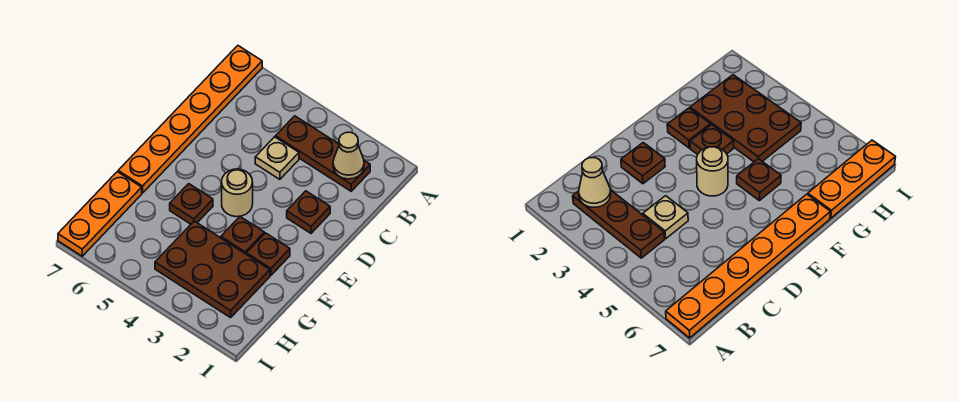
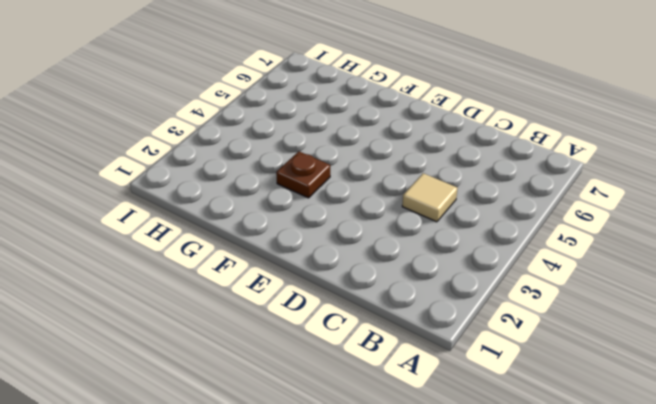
tan 1x1 tile [402,173,457,222] -> tan 1x1 plate [255,137,299,179]
none -> orange 1x6 plate [118,46,262,193]
none -> brown 1x3 plate [276,116,370,191]

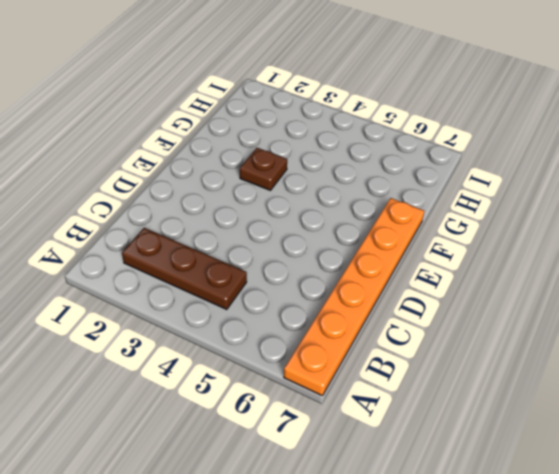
none -> tan 1x1 plate [255,137,299,179]
none -> brown 1x1 plate [287,191,330,233]

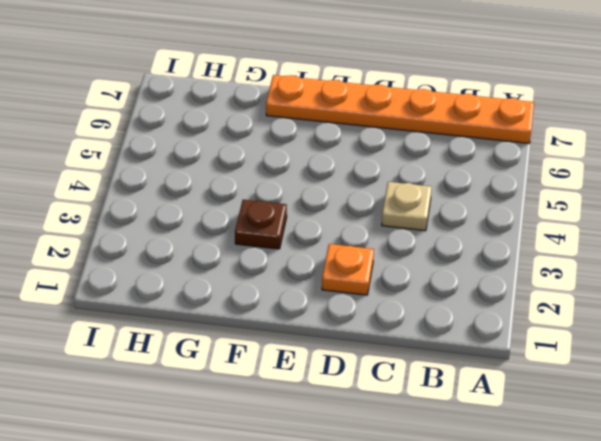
orange 1x1 plate [322,244,374,295] -> brown 1x1 plate [287,191,330,233]
none -> brown 1x3 plate [276,116,370,191]
none -> tan 1x1 round brick [222,169,253,217]

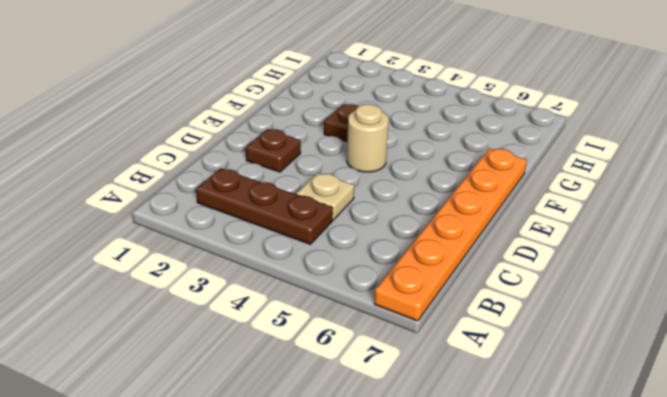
none -> brown 1x1 plate [246,233,290,276]
none -> brown 1x1 plate [170,184,213,224]

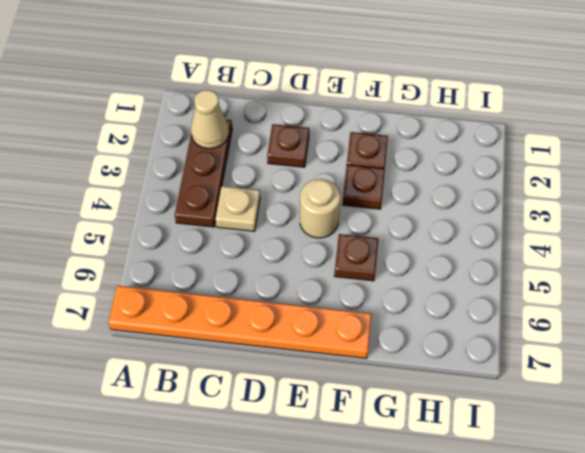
none -> brown 2x3 plate [155,221,270,318]
none -> orange 1x3 plate [58,172,142,256]

